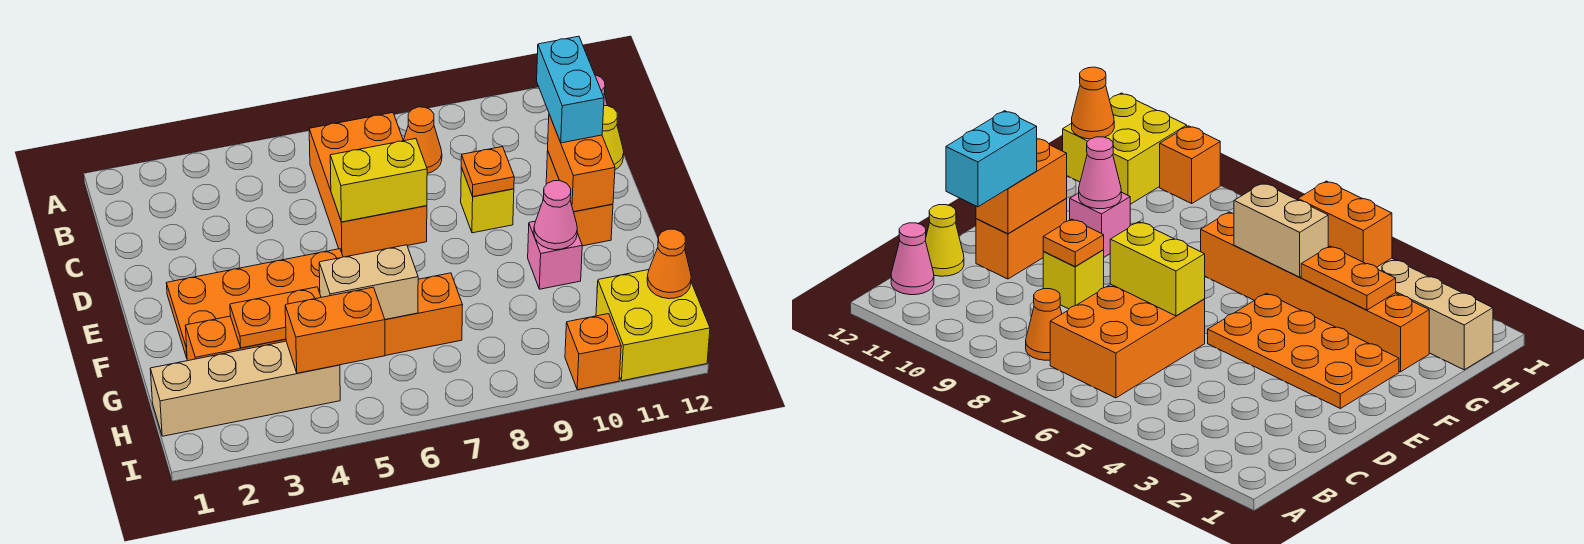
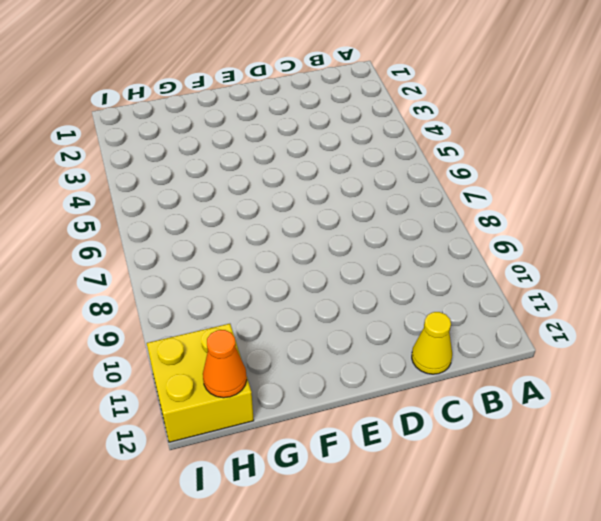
none -> orange 2x3 brick [309,113,427,257]
none -> orange 1x1 cone [403,107,442,173]
none -> pink 1x1 cone [891,223,934,295]

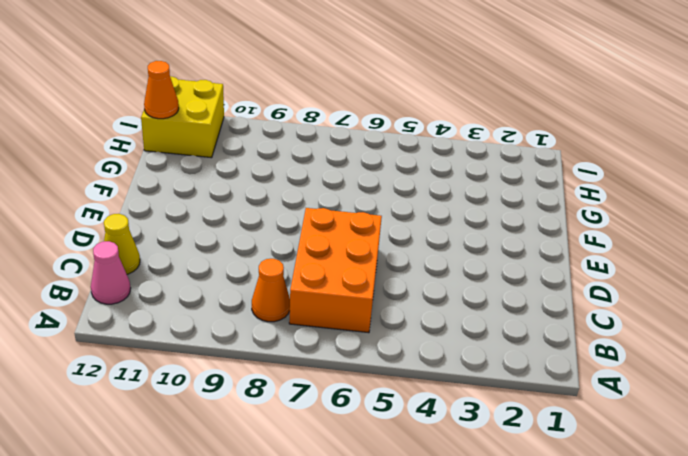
none -> yellow 1x1 brick [461,167,514,233]
none -> orange 1x2 brick [546,151,613,246]
none -> orange 2x4 plate [166,249,343,358]

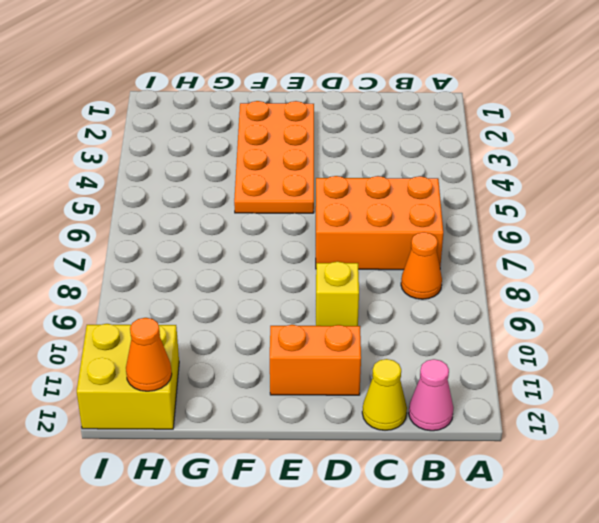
none -> pink 1x1 brick [528,221,582,289]
none -> orange 1x6 brick [185,273,463,361]
none -> tan 1x4 brick [150,341,340,436]

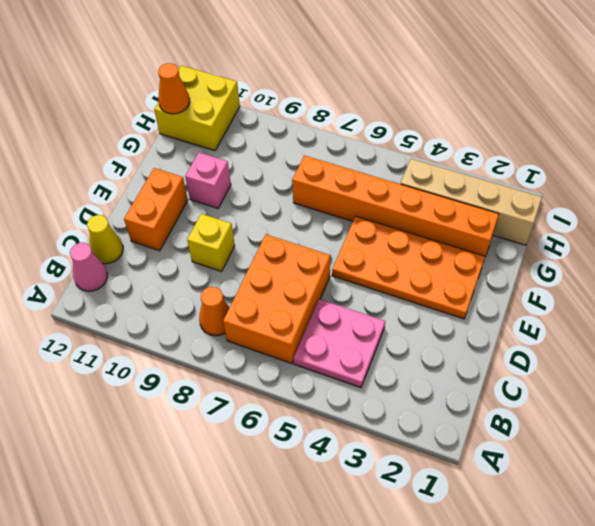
pink 2x2 plate [294,299,385,388] -> none
none -> orange 1x1 brick [565,314,621,390]
none -> yellow 1x2 brick [330,139,427,222]
none -> orange 1x1 plate [461,147,514,197]

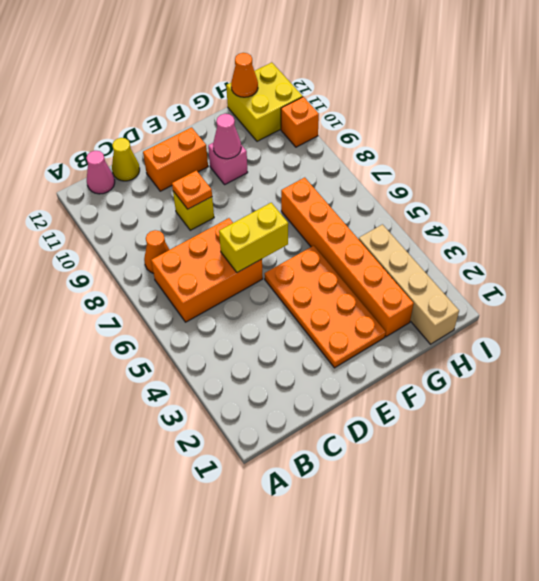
yellow 1x2 brick [219,203,288,273] -> yellow 1x2 brick turned to [330,139,427,222]
none -> orange 1x2 brick [548,115,615,212]
none -> orange 1x2 plate [230,287,321,348]
none -> tan 1x2 brick [319,245,418,319]

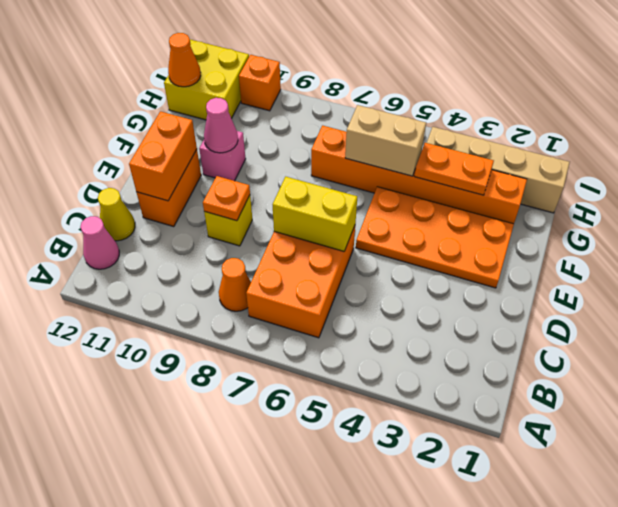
none -> orange 1x2 brick [285,287,385,373]
none -> cyan 1x2 brick [537,36,604,143]

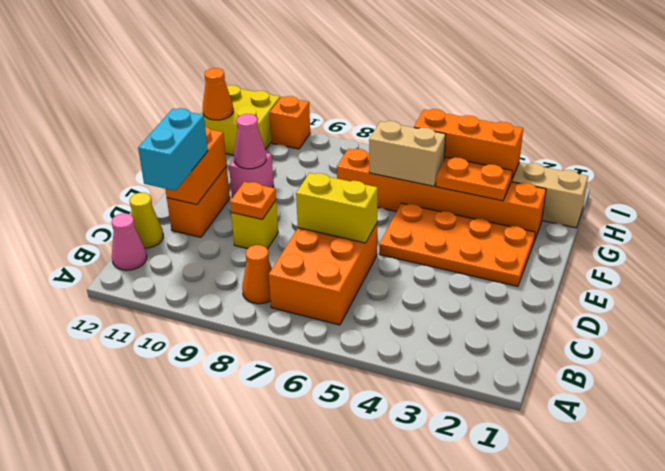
orange 1x3 brick [414,109,523,179] -> orange 1x2 brick [285,287,385,373]

